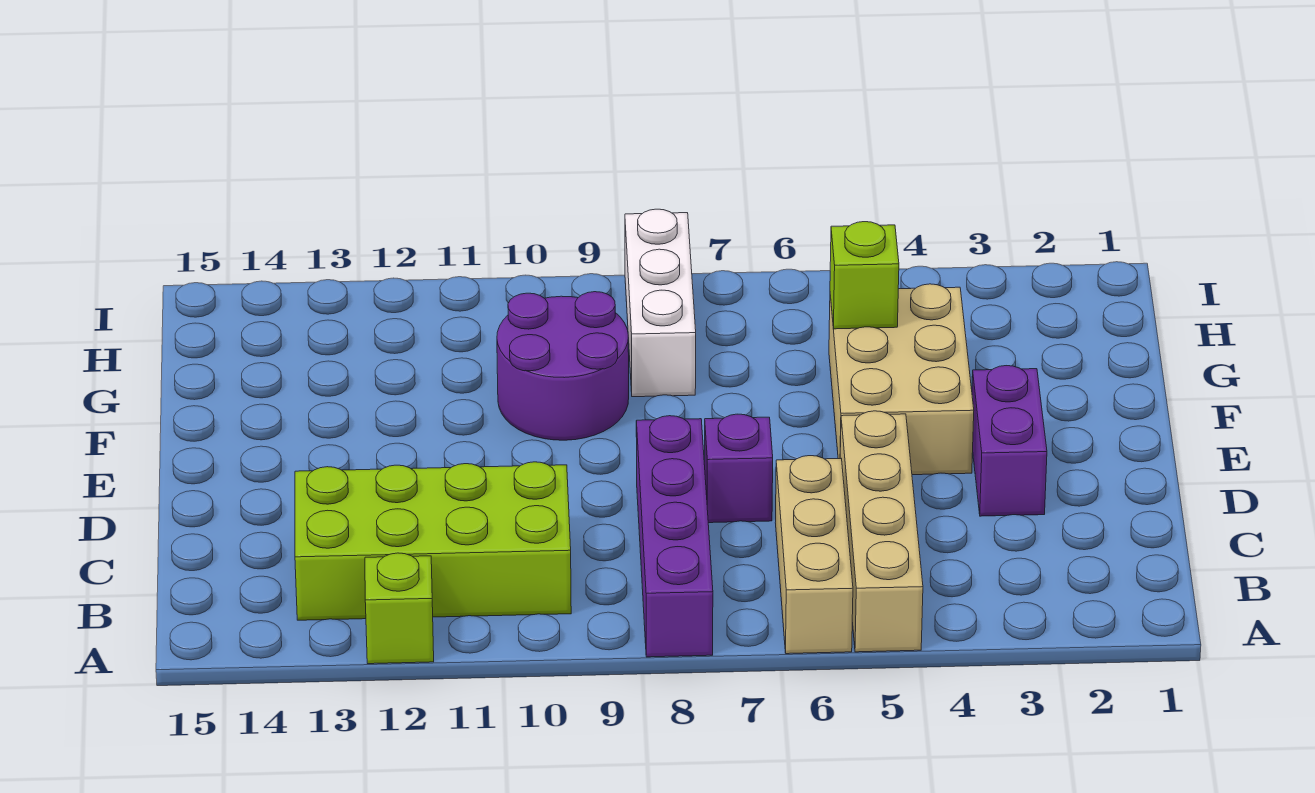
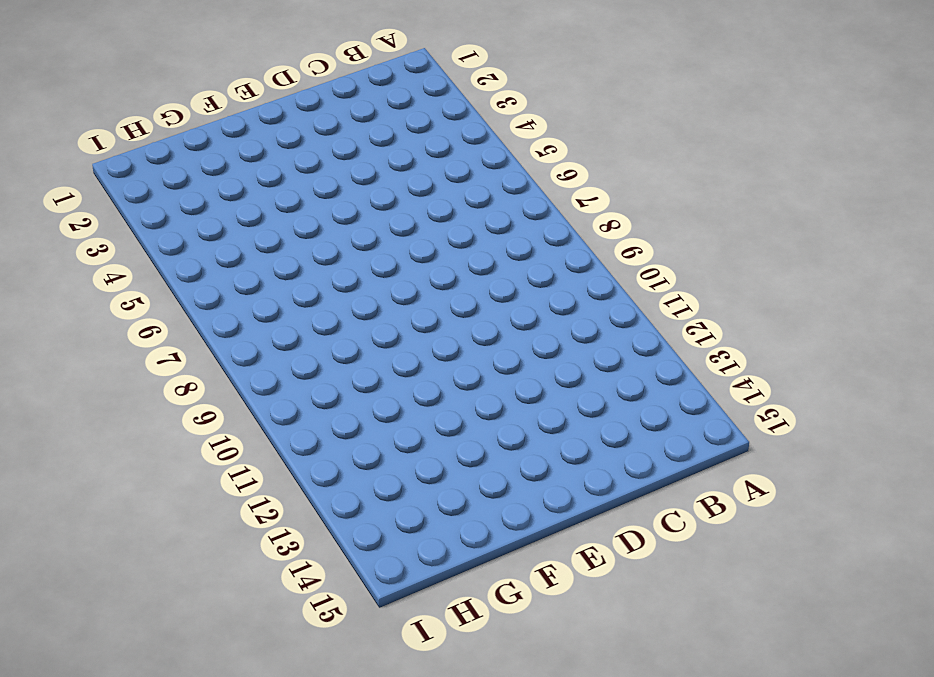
none -> tan 1x4 brick [840,411,923,652]
none -> tan 1x3 brick [775,456,853,654]

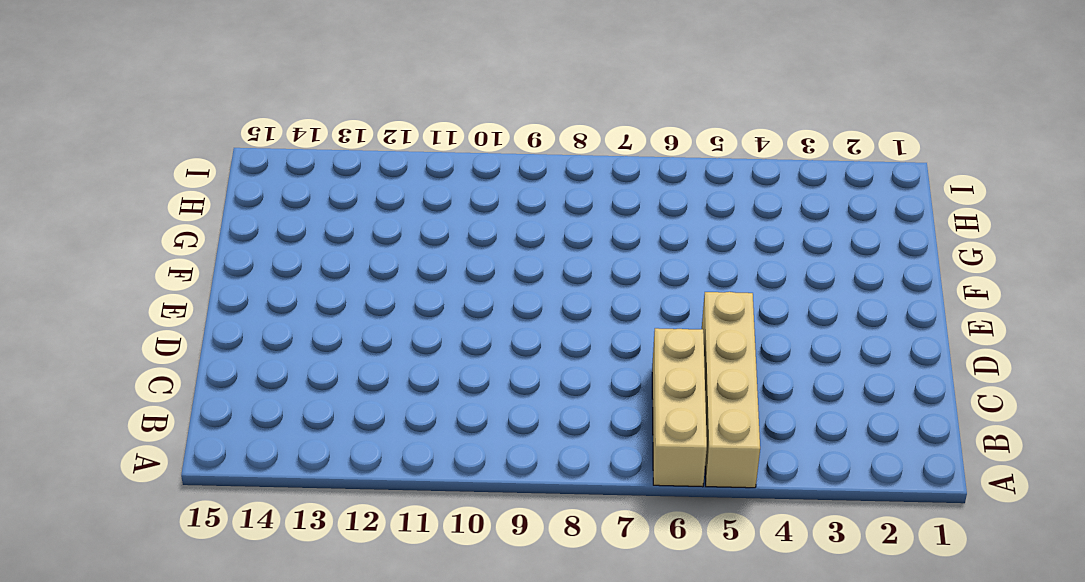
none -> purple 1x4 brick [636,416,713,657]
none -> lime 1x1 brick [365,553,434,664]

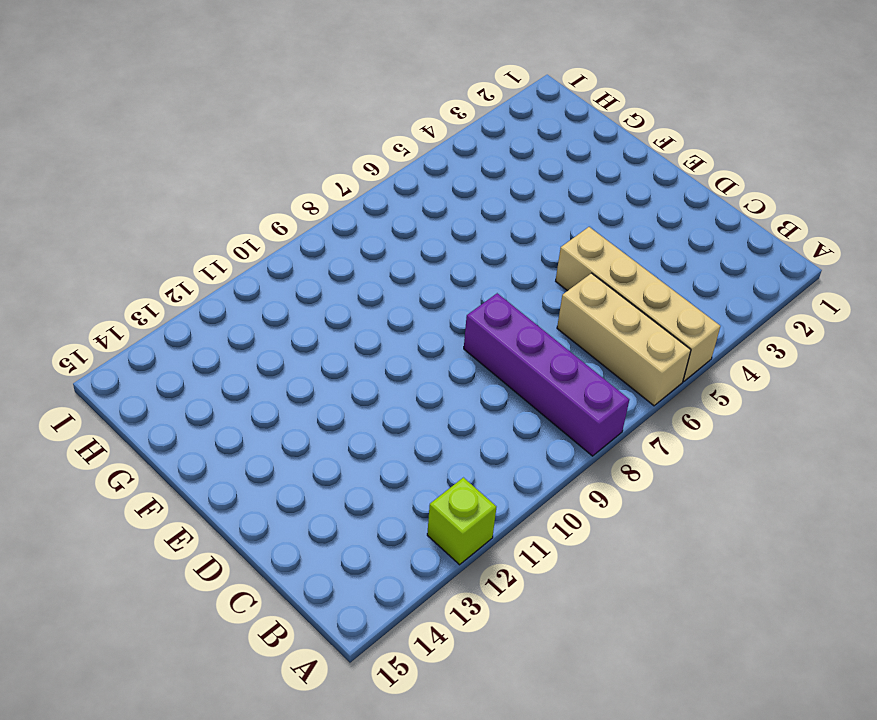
none -> lime 2x4 brick [295,462,571,620]
none -> purple 1x2 brick [972,366,1047,516]

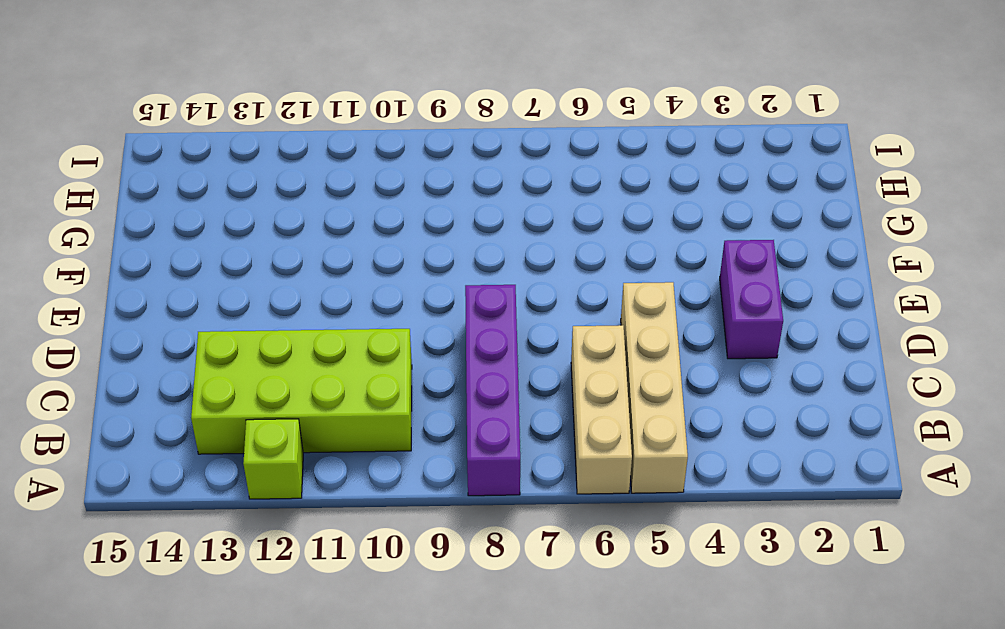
none -> purple 1x1 brick [704,414,773,523]
none -> tan 2x3 brick [829,284,974,475]

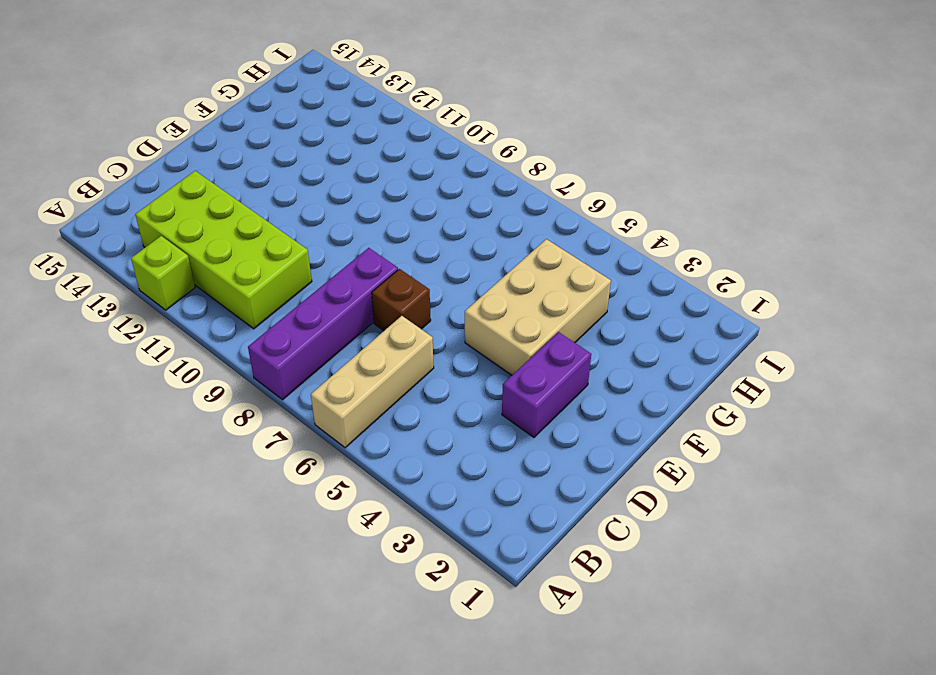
brown 1x1 brick [372,269,431,331] -> purple 1x1 brick [704,414,773,523]
none -> tan 1x4 brick [840,411,923,652]
none -> purple 2x2 round brick [497,292,629,440]

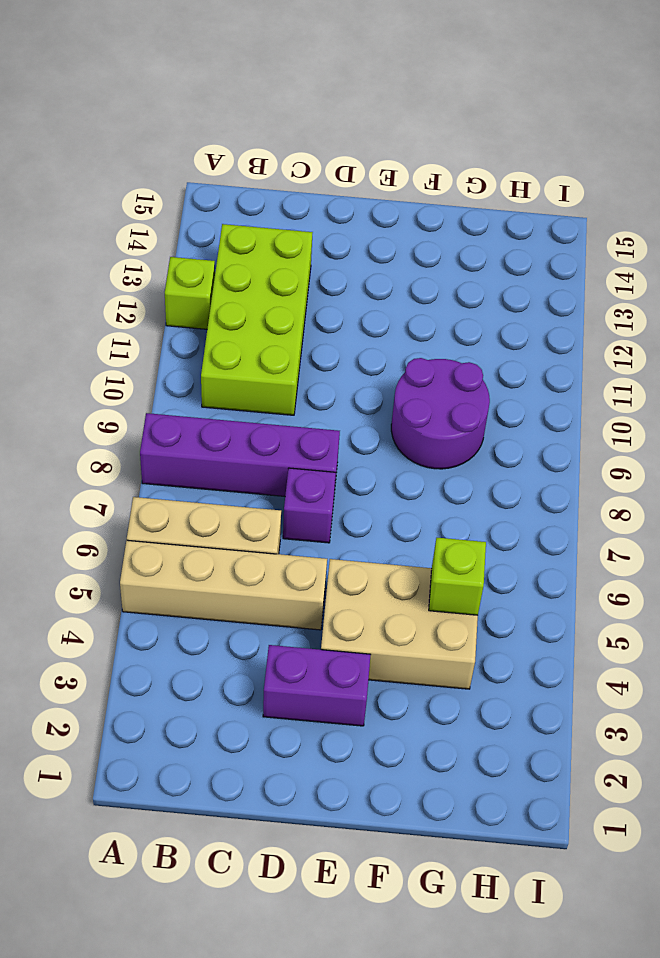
none -> white 1x3 brick [625,209,696,397]

